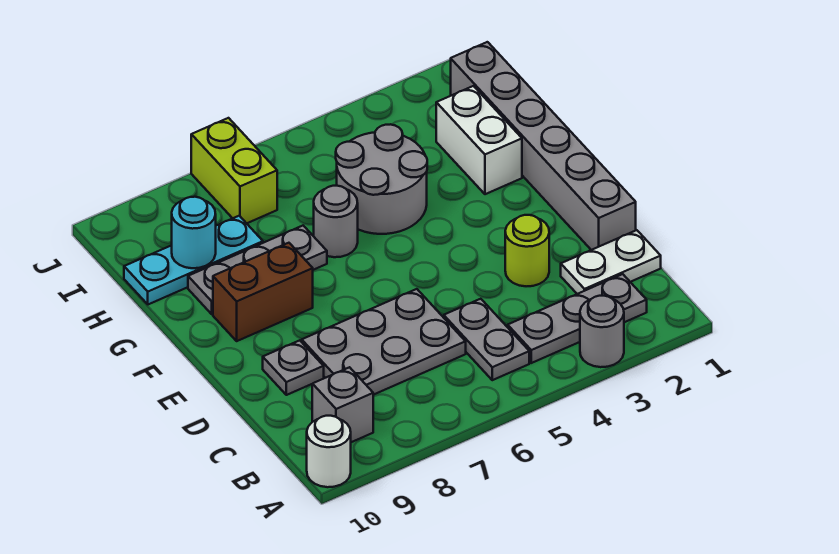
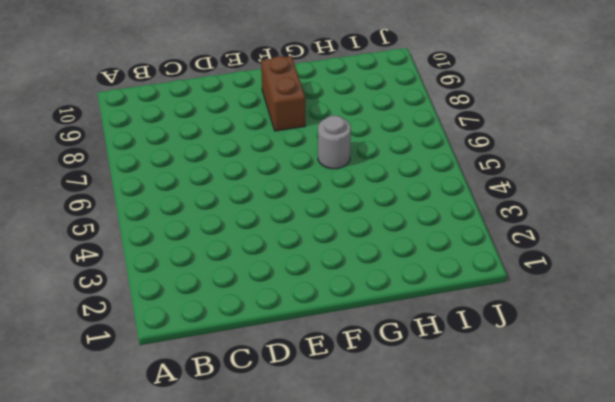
none -> grey 1x1 round brick [580,296,624,367]
none -> white 1x1 round brick [307,416,351,487]
none -> grey 1x3 plate [508,274,647,363]

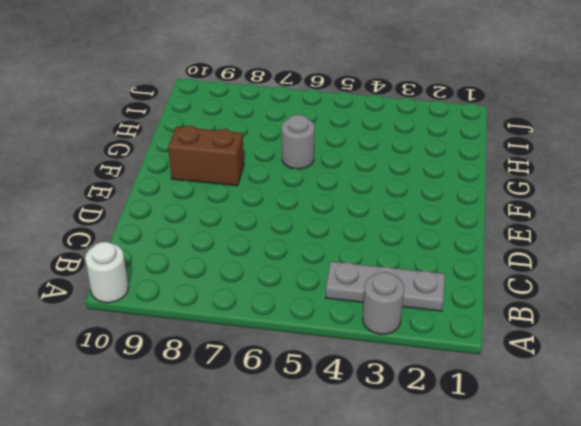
none -> grey 1x2 plate [444,299,529,380]
none -> grey 1x1 brick [312,367,373,442]
none -> white 1x2 plate [561,230,661,294]

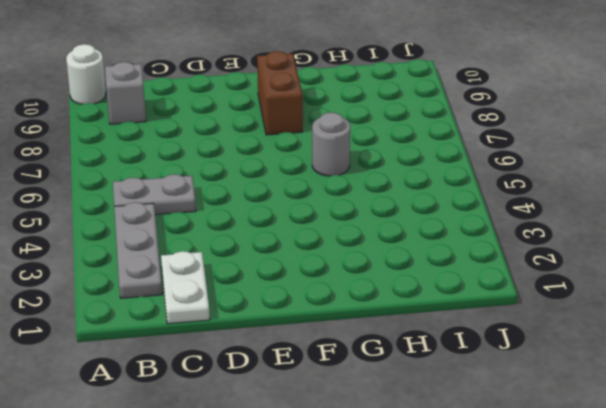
none -> grey 1x1 round brick [580,296,624,367]
none -> grey 2x3 plate [302,289,466,395]
none -> grey 1x6 brick [451,42,636,250]

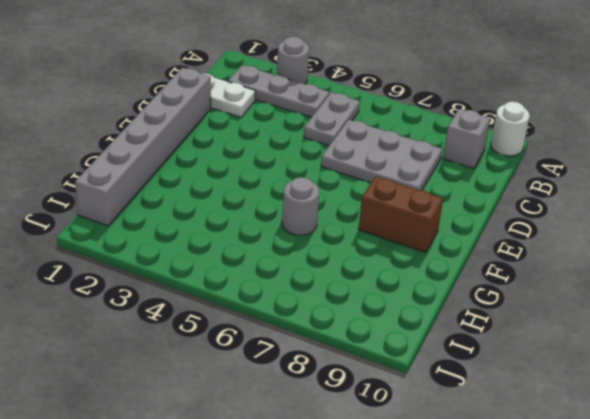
none -> lime 1x1 round brick [505,215,549,286]
none -> grey 1x1 plate [263,340,324,395]
none -> white 1x2 brick [436,86,522,194]

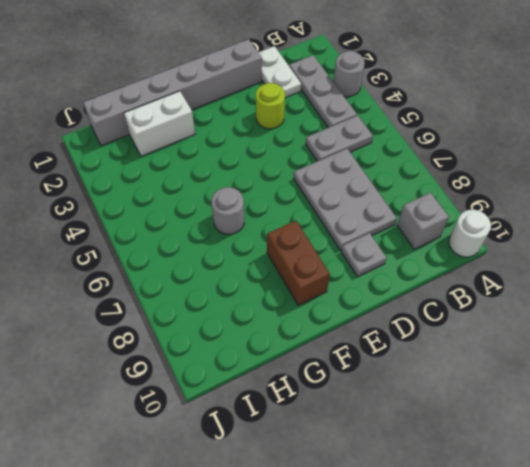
none -> grey 2x2 round brick [336,124,427,234]
none -> grey 1x3 plate [188,226,327,314]
none -> cyan 1x3 plate [124,216,263,304]

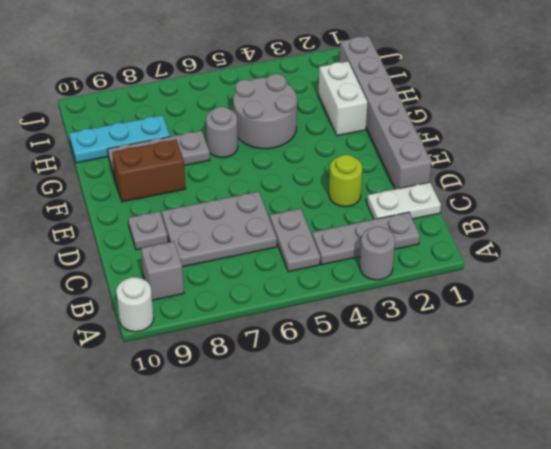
none -> lime 1x2 brick [191,118,277,223]
none -> cyan 1x1 round brick [172,197,216,268]

